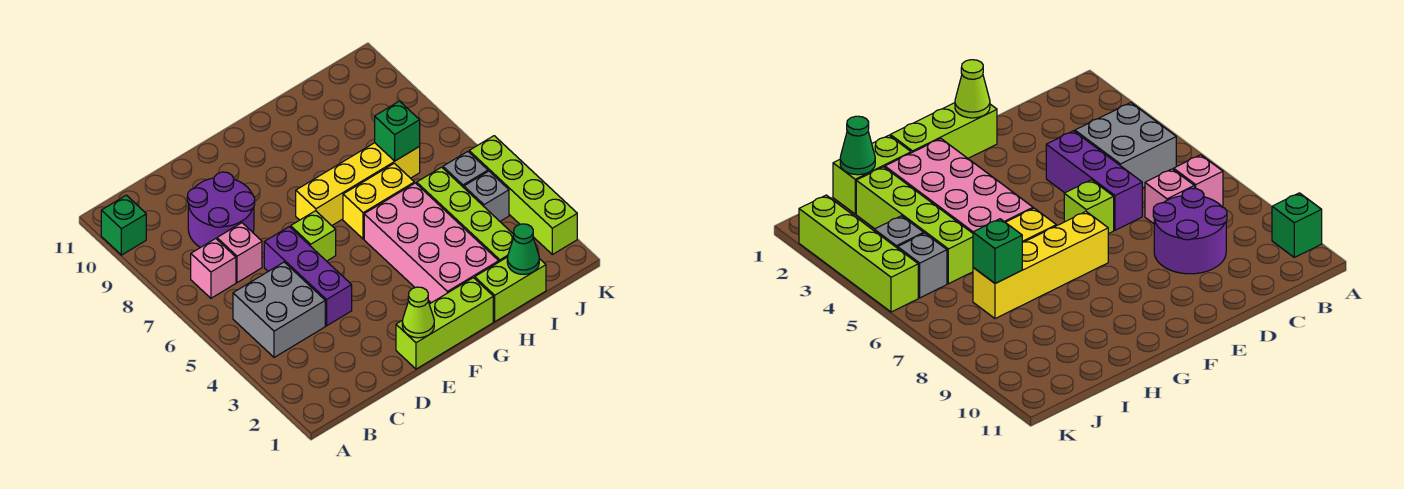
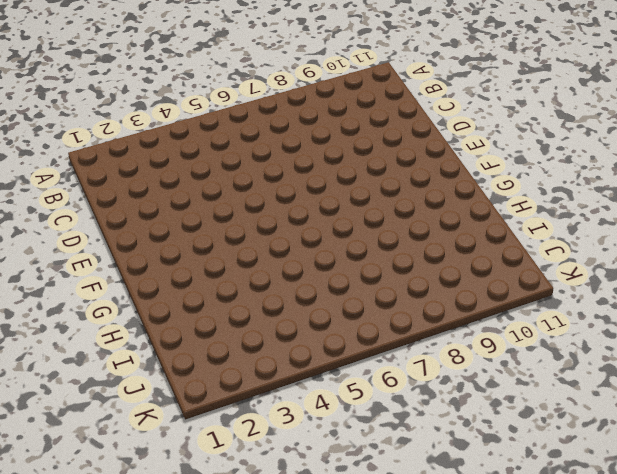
none -> green 1x1 brick [101,195,146,255]
none -> grey 2x2 brick [233,262,325,357]
none -> pink 1x1 brick [191,239,236,298]

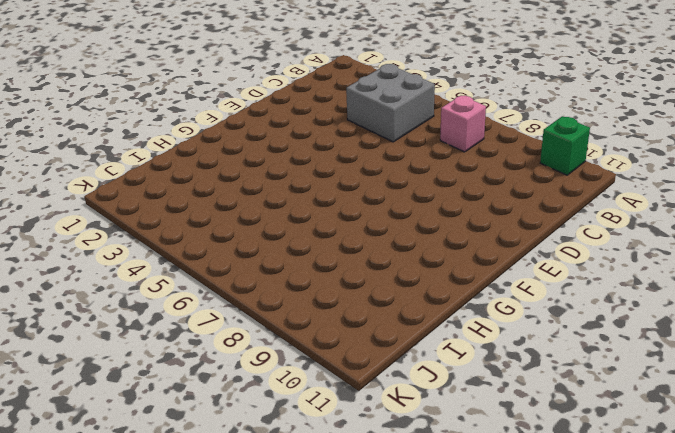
none -> pink 1x1 brick [217,223,262,283]
none -> purple 2x2 round brick [187,172,255,248]
none -> purple 1x3 brick [264,227,352,326]

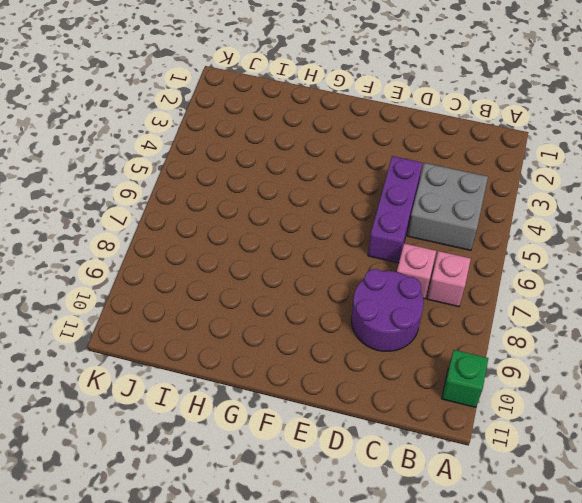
none -> lime 1x3 brick [396,278,493,369]
none -> lime 1x1 brick [291,211,336,261]
none -> yellow 1x4 brick [296,143,420,225]

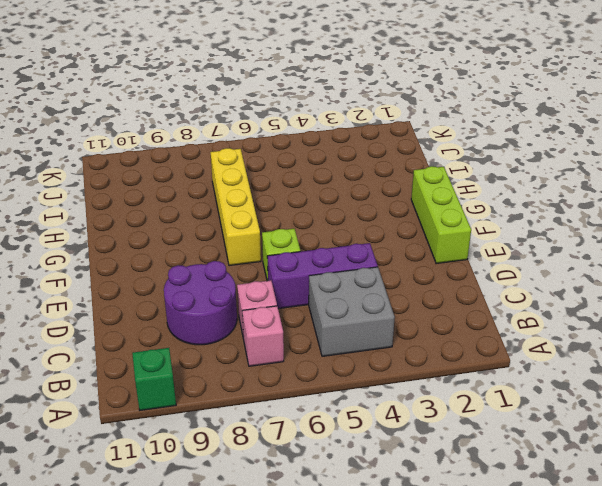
none -> pink 2x4 brick [364,183,499,303]
none -> yellow 1x2 brick [343,163,414,239]
none -> lime 1x2 brick [475,257,546,322]

